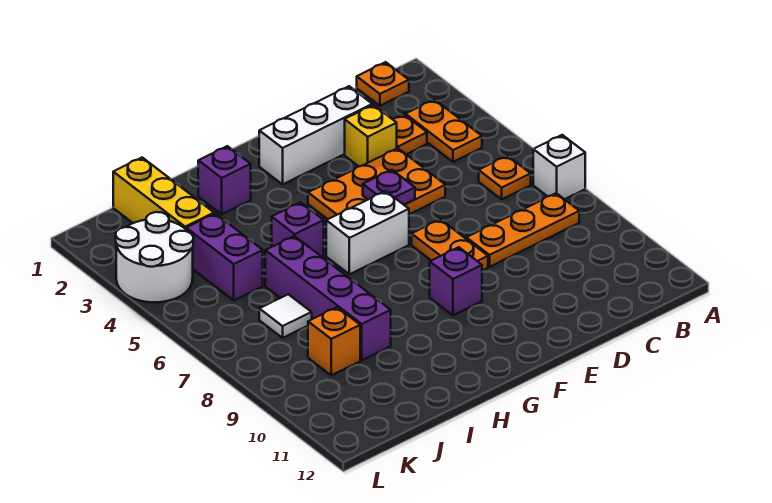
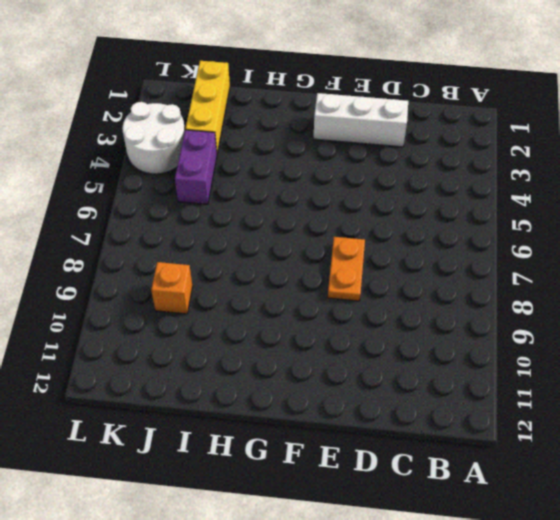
none -> white 1x1 brick [533,135,585,199]
none -> orange 1x1 plate [357,62,409,106]
none -> orange 1x2 plate [405,100,482,162]

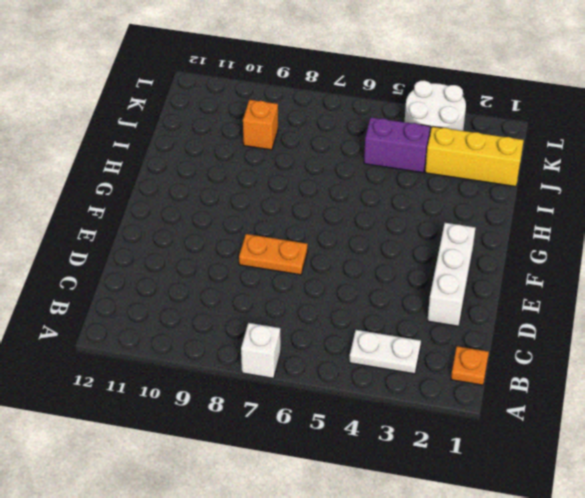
white 1x2 plate [349,330,421,374] -> orange 1x2 plate [405,100,482,162]
none -> orange 1x1 plate [479,156,531,199]
none -> orange 1x3 plate [466,193,579,267]
none -> orange 1x1 plate [393,115,427,154]

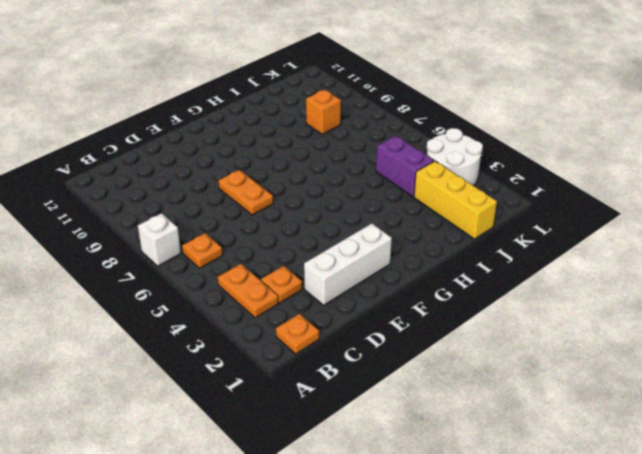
none -> orange 1x3 plate [466,193,579,267]
none -> yellow 1x1 brick [345,105,397,166]
none -> orange 2x3 plate [308,148,445,219]

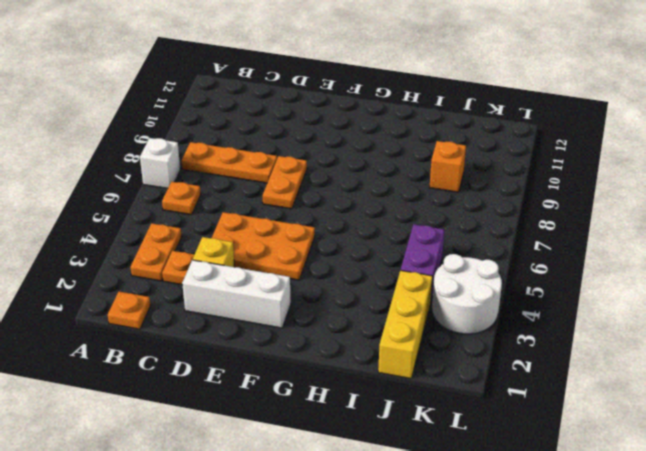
none -> white 1x2 brick [326,191,409,274]
none -> purple 1x1 brick [430,247,482,315]
none -> purple 1x1 brick [198,146,251,214]

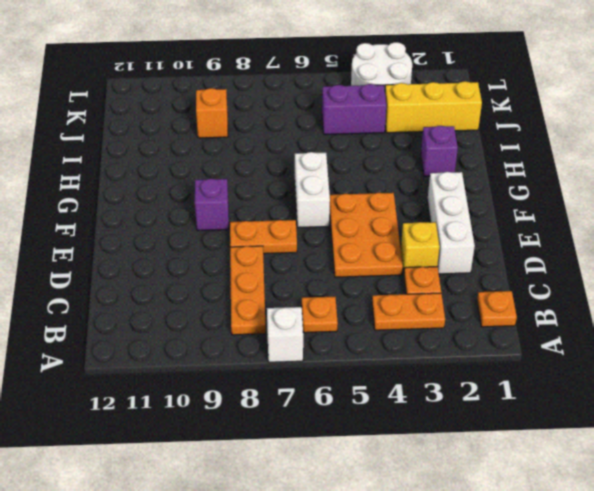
none -> purple 1x1 brick [272,202,324,257]
none -> purple 1x4 brick [265,236,391,360]
none -> white 1x1 tile [259,294,312,338]

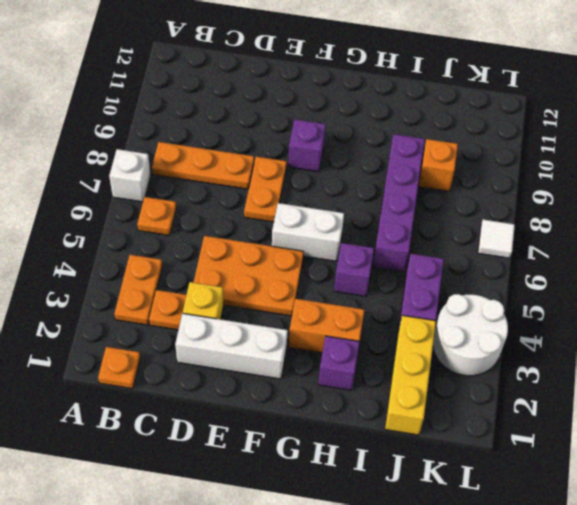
orange 1x2 brick [289,299,364,353] -> none
white 1x1 tile [478,220,515,258] -> white 1x1 tile moved to [259,294,312,338]
none -> purple 1x1 plate [363,170,415,205]

